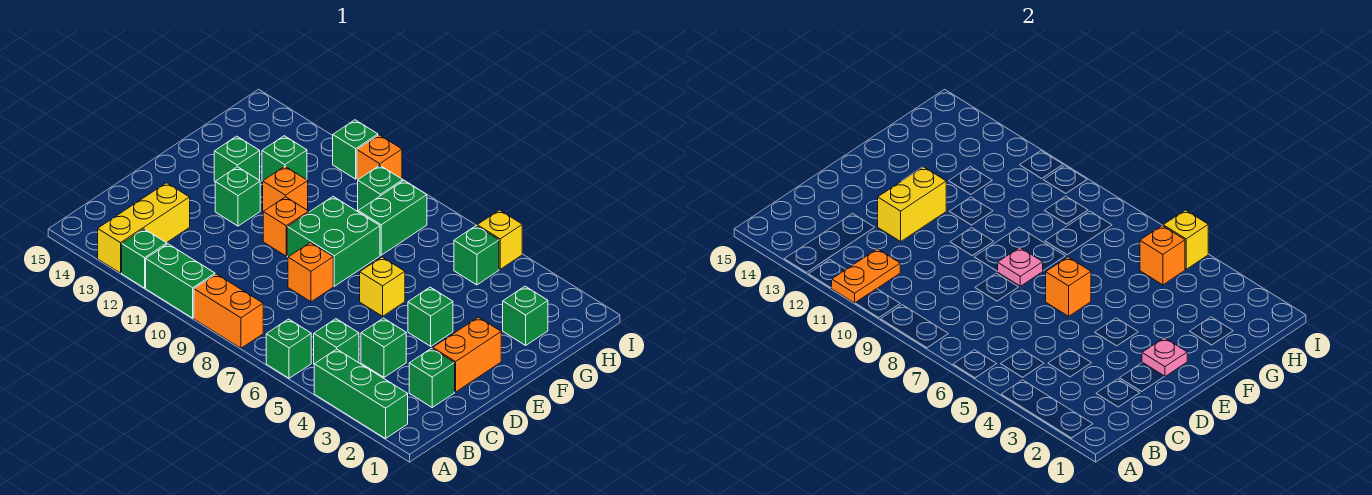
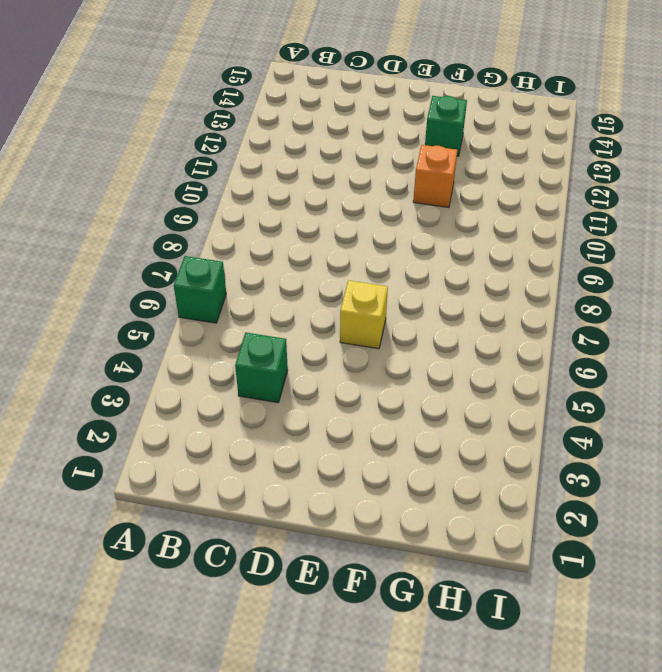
none -> green 1x3 brick [314,349,408,439]
none -> orange 1x2 brick [194,274,263,348]
none -> green 1x2 brick [146,244,215,318]
none -> green 1x1 brick [122,229,167,288]

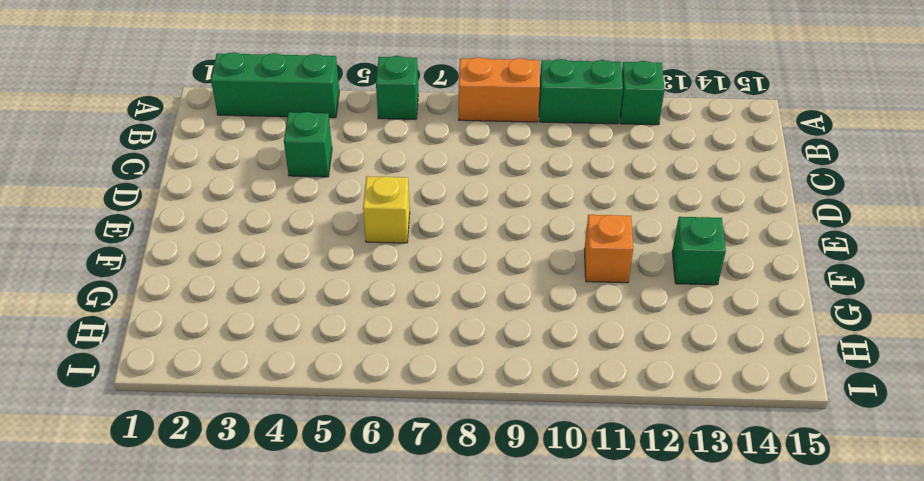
none -> yellow 1x3 brick [98,183,190,273]
none -> green 1x1 brick [314,319,359,364]
none -> green 1x1 brick [409,348,455,407]
none -> orange 1x2 brick [433,317,501,392]

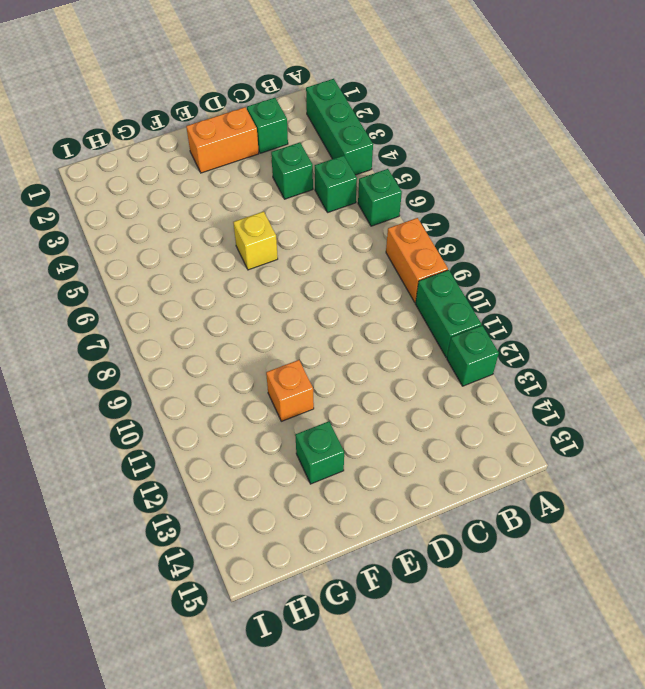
none -> yellow 1x3 brick [98,183,190,273]
none -> orange 1x1 brick [288,243,333,302]
none -> green 1x1 brick [408,287,453,346]
none -> green 2x2 brick [287,197,380,286]

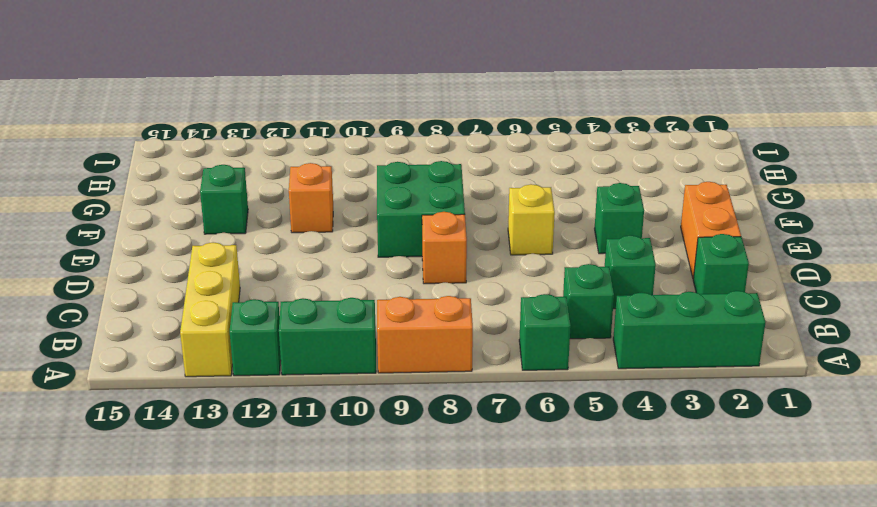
none -> orange 1x1 brick [263,197,309,256]
none -> green 1x1 brick [215,167,260,226]
none -> green 1x1 brick [503,286,548,345]
none -> green 1x2 brick [358,181,427,255]

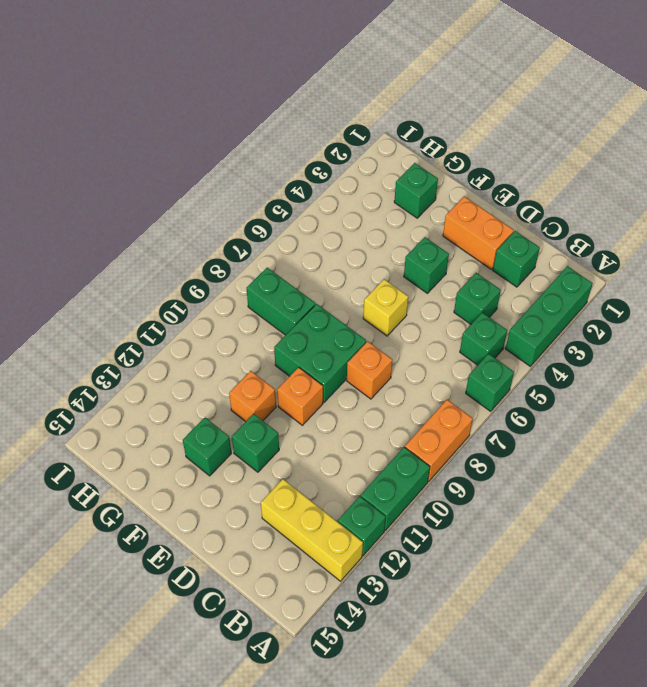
none -> green 1x1 brick [262,136,307,181]
none -> green 1x1 brick [454,226,499,285]
none -> green 1x1 brick [358,165,403,211]
none -> yellow 1x1 brick [477,210,522,269]

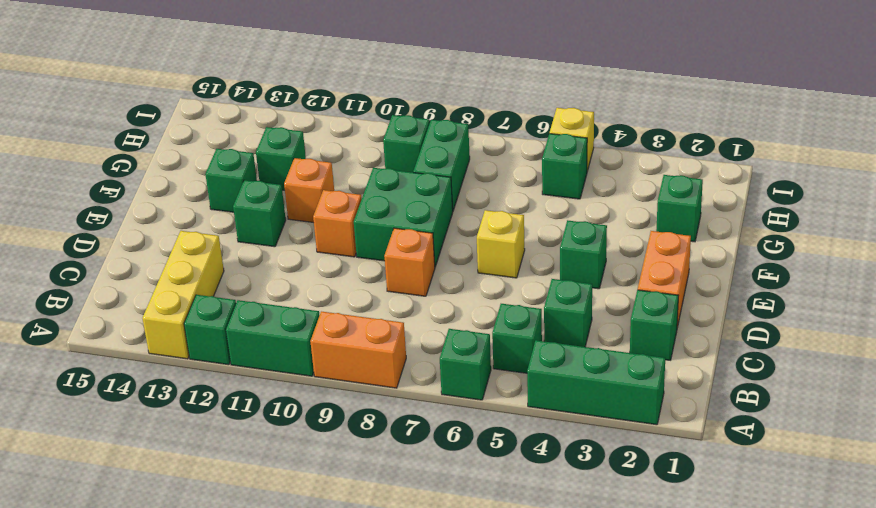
none -> orange 1x1 brick [357,135,402,180]
none -> green 1x1 brick [333,120,378,179]
none -> orange 1x2 plate [832,249,900,303]
none -> yellow 1x2 brick [878,167,946,241]

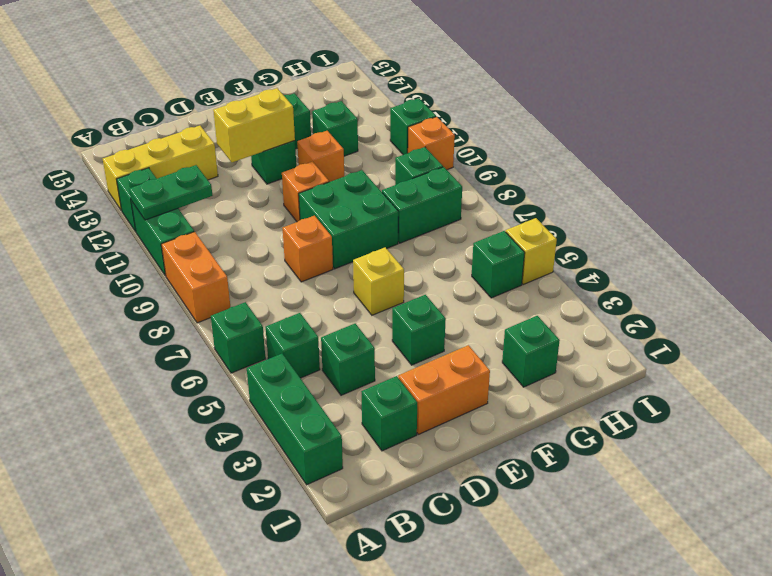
green 1x2 plate [129,165,213,220] -> orange 1x2 plate [832,249,900,303]
none -> pink 1x1 plate [1142,338,1187,376]
none -> orange 1x1 brick [1046,257,1091,316]
none -> pink 1x1 plate [997,247,1043,286]
none -> orange 1x1 brick [1140,226,1185,285]

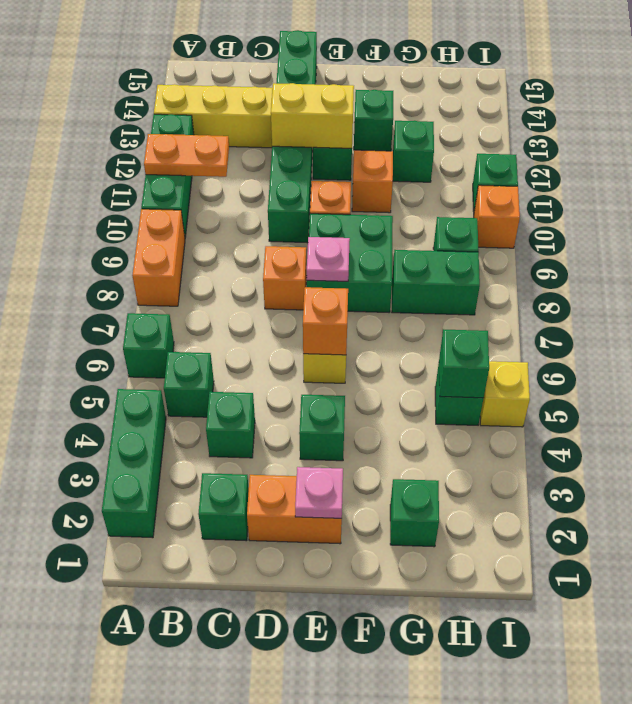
green 1x6 brick [268,30,317,243] -> none
green 1x1 brick [439,329,489,398] -> orange 1x1 brick [1140,226,1185,285]
none -> yellow 1x1 brick [1163,210,1208,269]

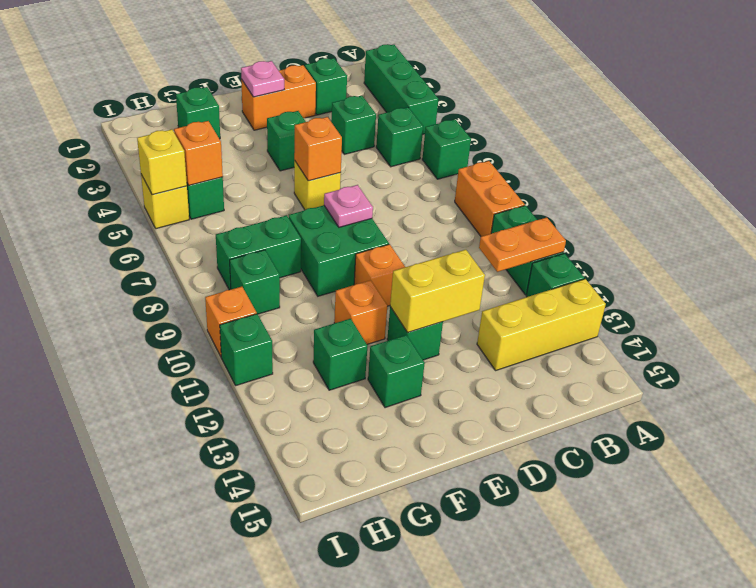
none -> orange 1x1 brick [288,243,333,302]

